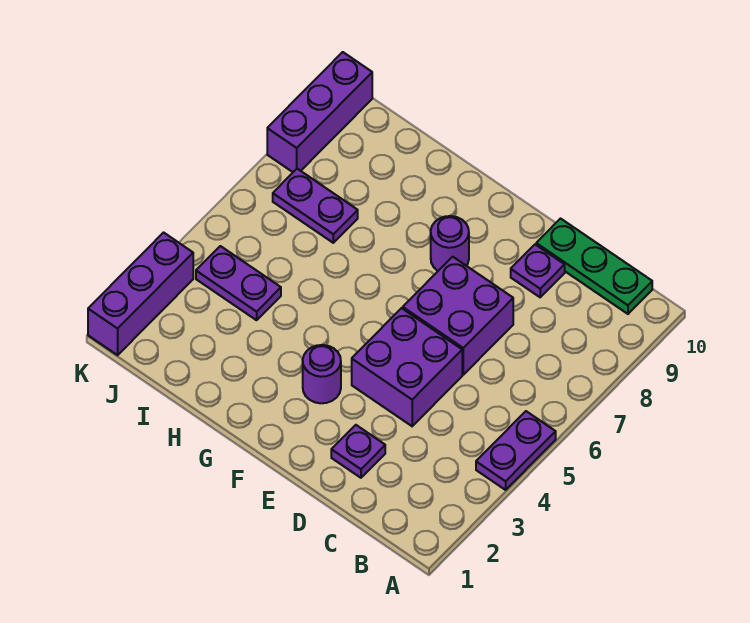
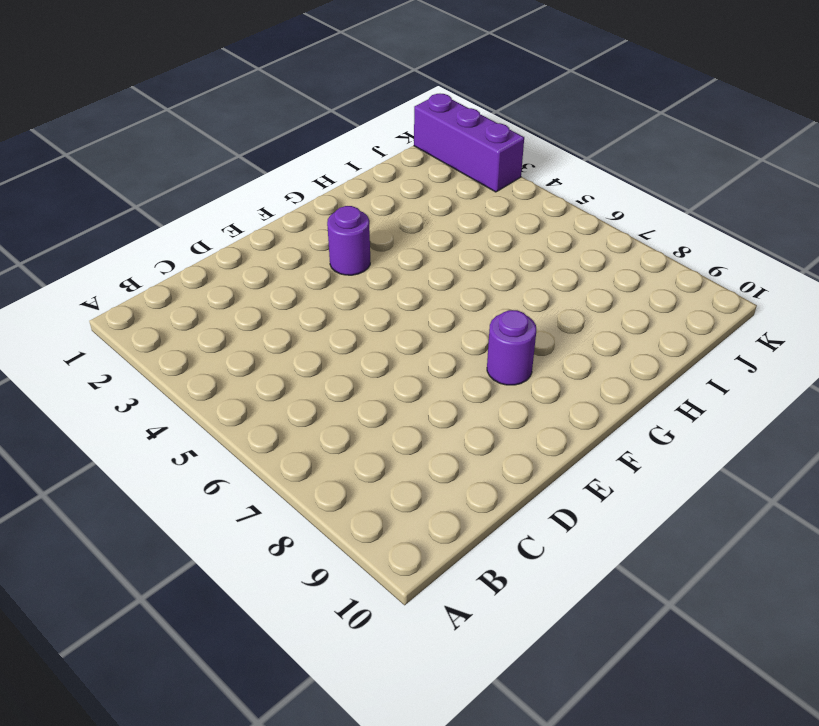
none -> purple 1x2 plate [476,411,556,490]
none -> green 1x3 plate [536,219,652,314]
none -> purple 1x1 plate [331,425,385,478]

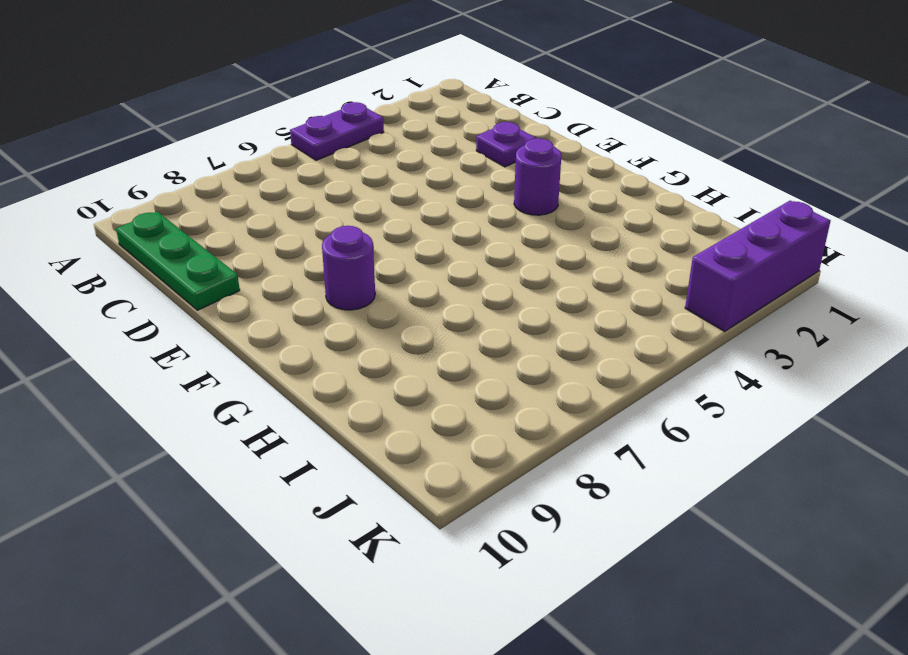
none -> purple 2x2 brick [352,308,462,426]
none -> purple 2x2 brick [403,257,513,375]
none -> purple 1x1 plate [511,245,565,297]

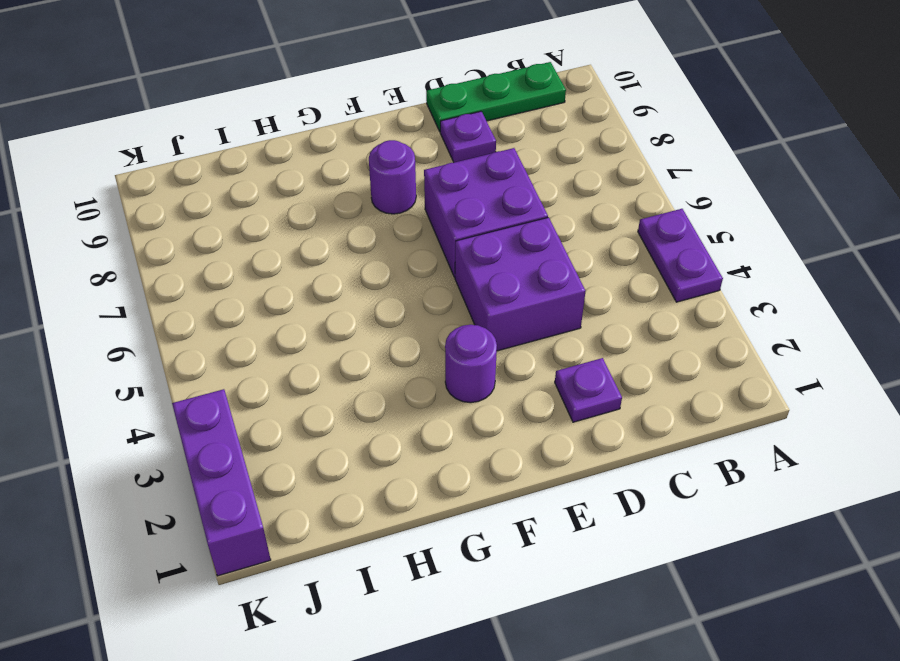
none -> purple 1x2 plate [196,246,281,320]
none -> purple 1x2 plate [273,169,358,243]
none -> purple 1x3 brick [267,52,372,172]

